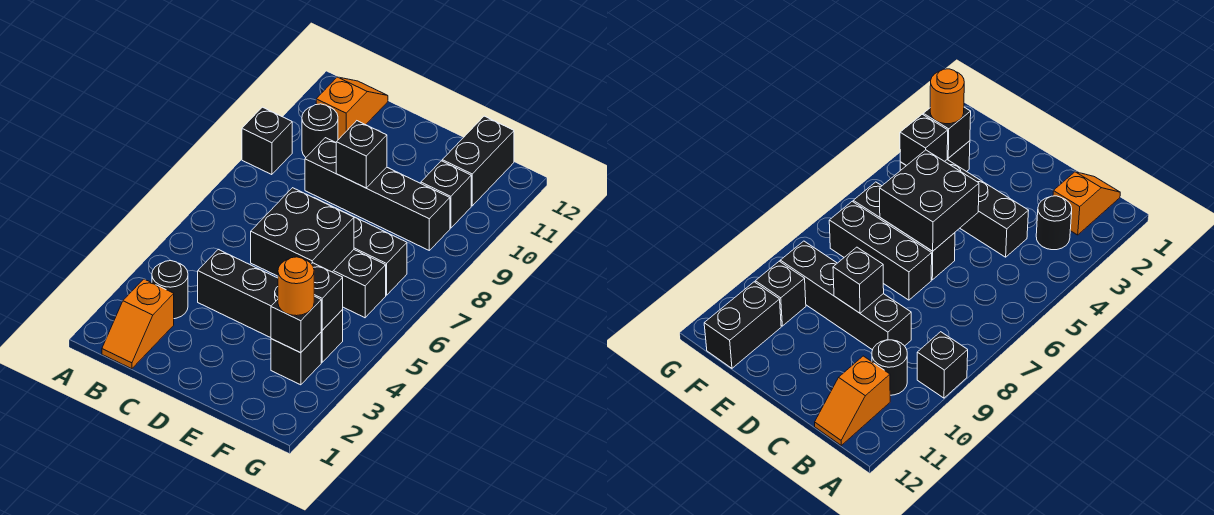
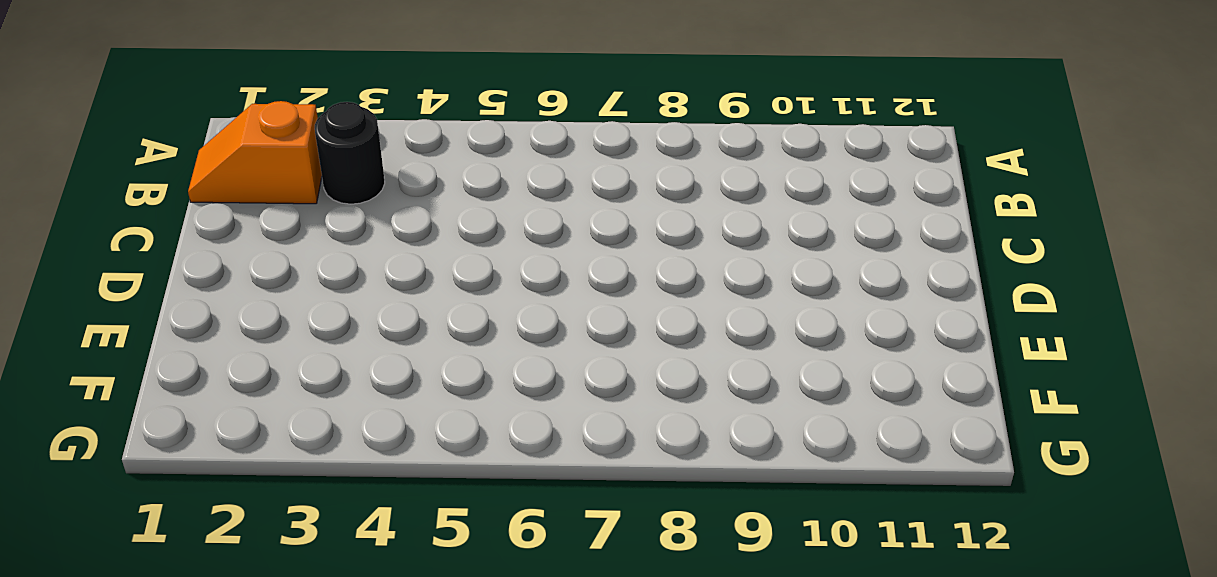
none -> black 1x1 brick [242,107,292,175]
none -> black 1x1 round brick [302,104,338,157]
none -> orange 1x2 slope [316,77,388,140]

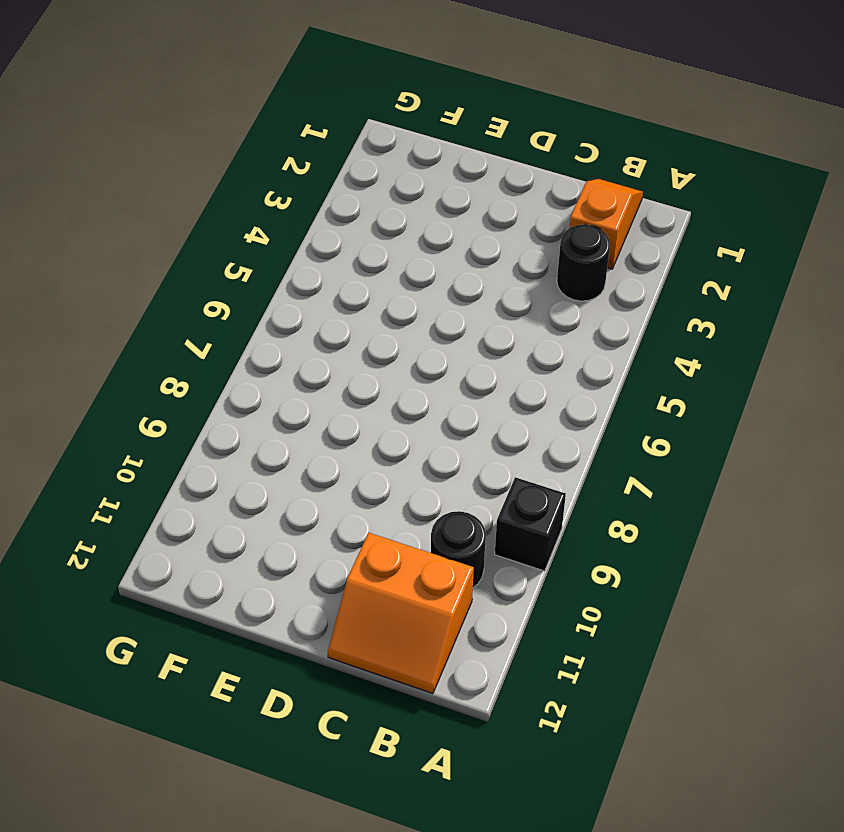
orange 2x2 slope [328,533,474,694] -> orange 1x2 slope [316,77,388,140]
none -> black 1x4 brick [198,249,343,362]
none -> black 1x4 brick [305,138,450,250]
none -> black 1x3 brick [333,250,386,318]

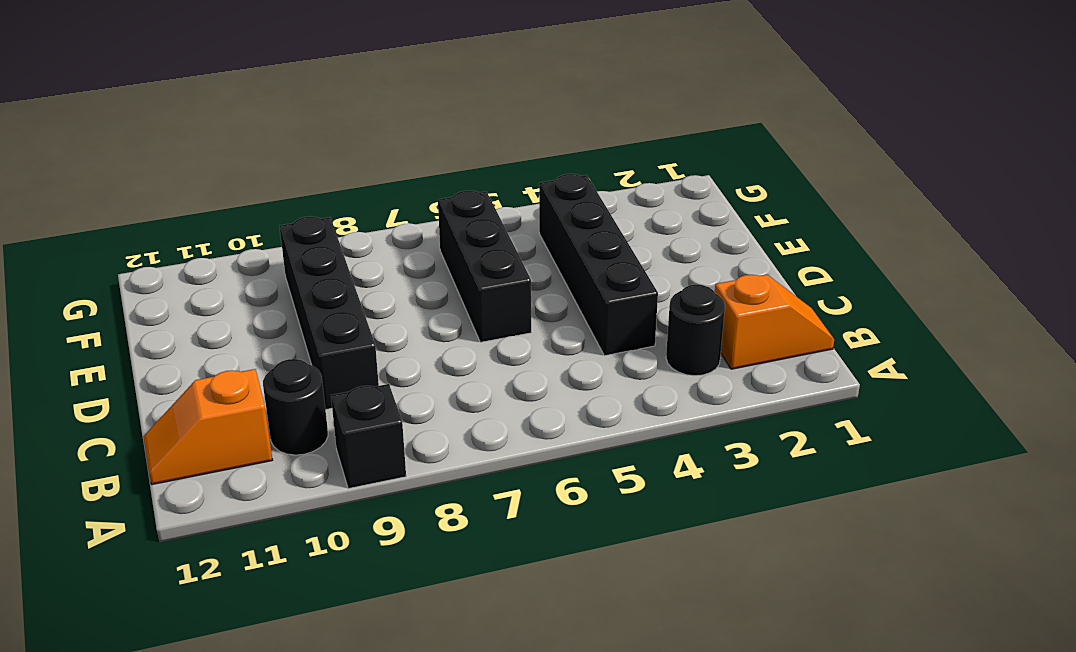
none -> black 1x3 brick [315,198,407,295]
none -> black 1x1 brick [271,332,321,385]
none -> black 1x1 brick [421,161,471,228]

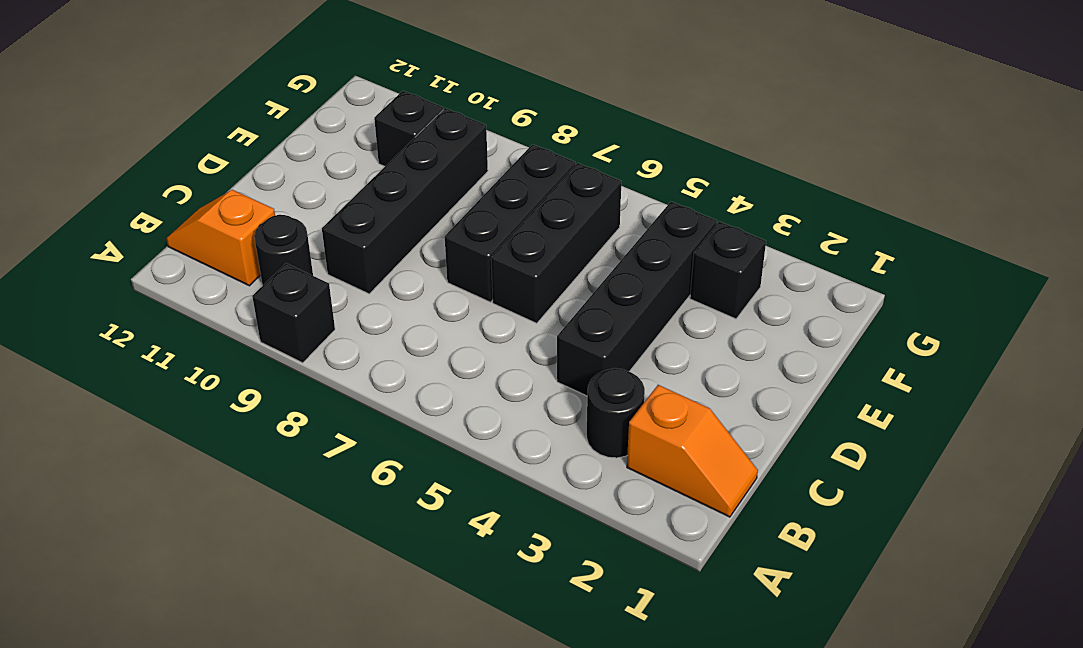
none -> black 1x2 brick [442,116,514,206]
none -> black 2x2 brick [251,188,354,276]
none -> black 1x1 brick [336,121,387,188]

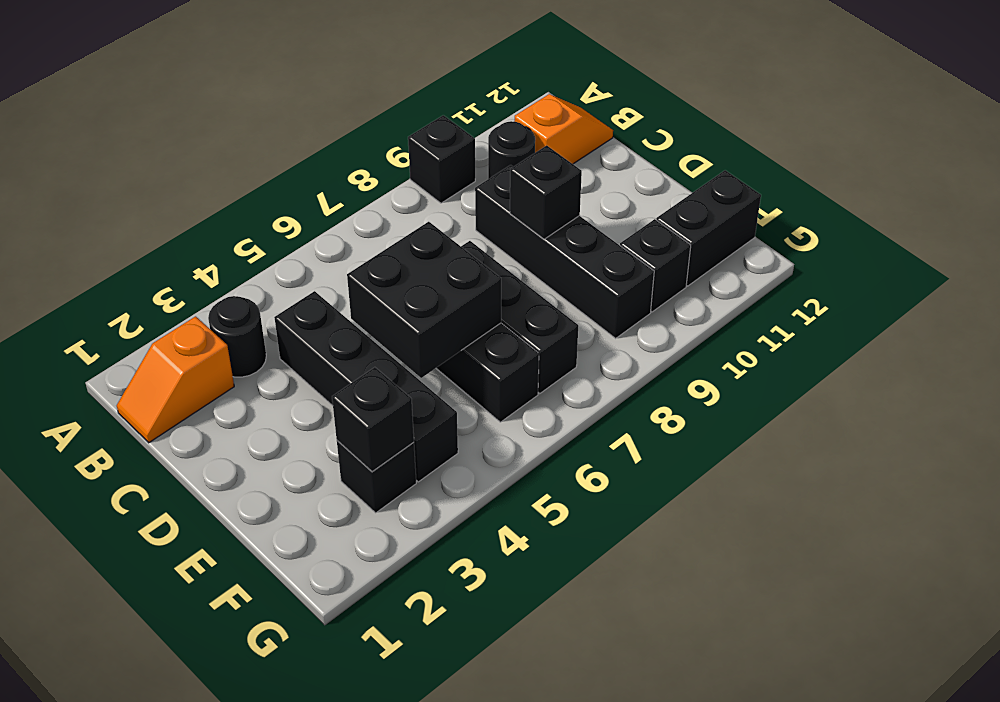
none -> black 1x1 brick [312,263,343,330]
none -> orange 1x1 round brick [278,257,314,316]

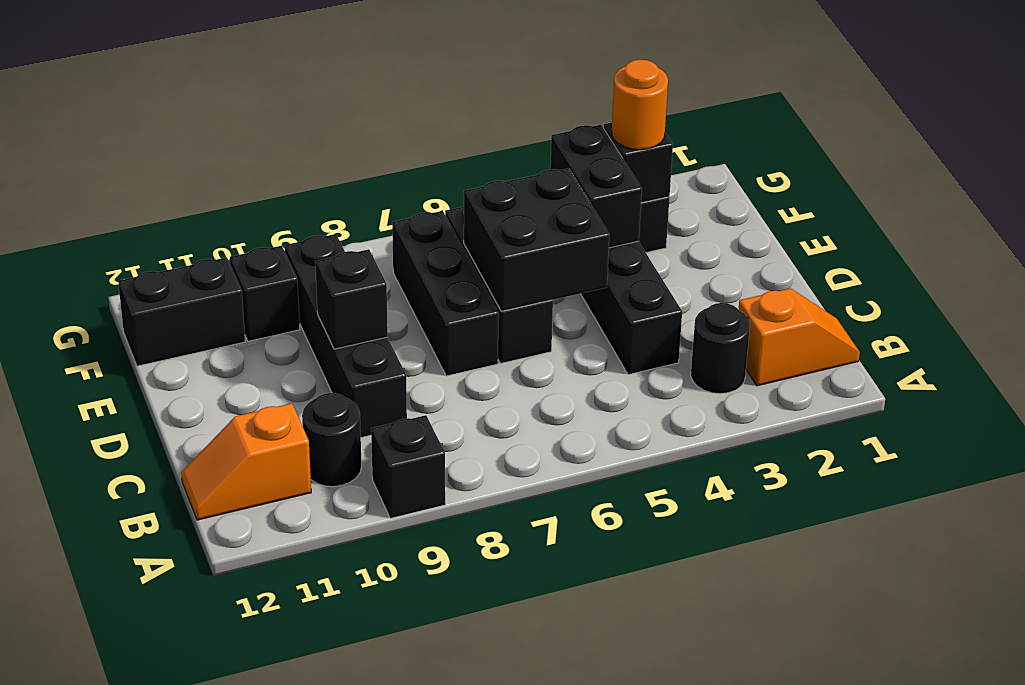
black 1x2 brick [550,125,642,248] -> black 1x1 brick [312,263,343,330]

